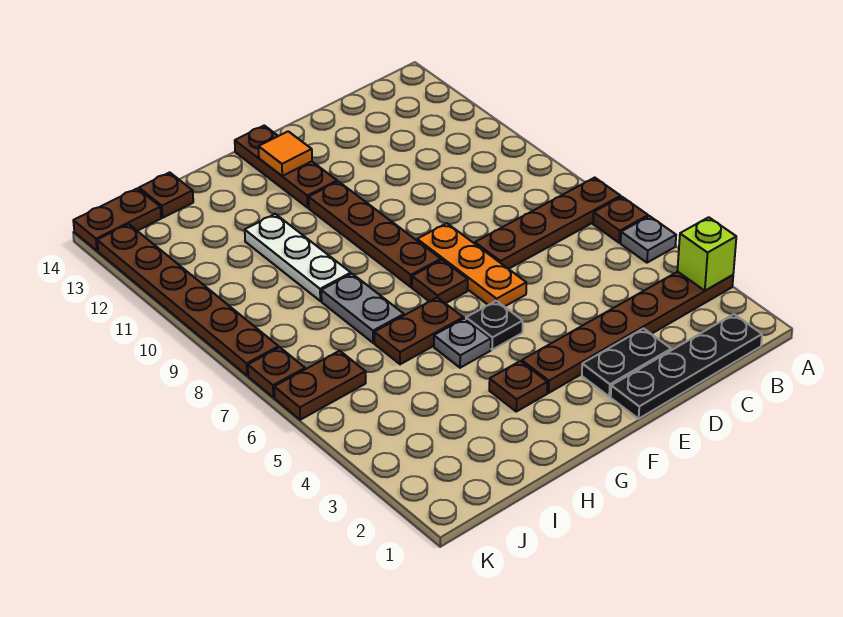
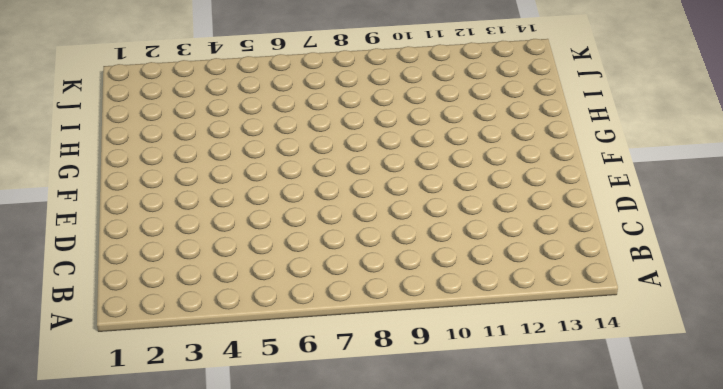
none -> brown 1x6 plate [522,272,733,393]
none -> grey 1x1 plate [621,216,676,263]
none -> brown 1x1 plate [593,197,648,243]

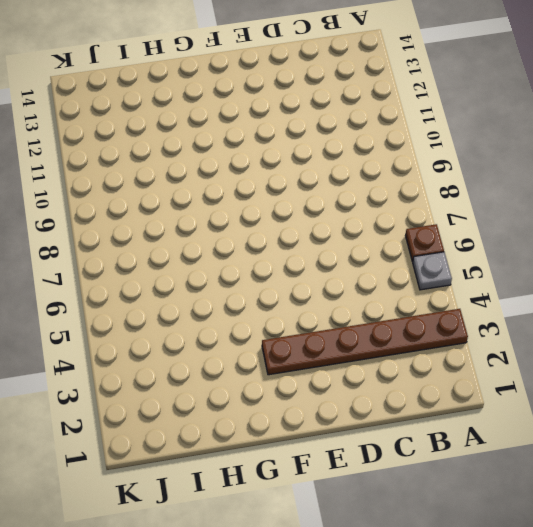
none -> brown 1x4 plate [475,178,621,269]
none -> black 1x4 plate [611,314,762,419]
none -> black 1x2 plate [582,329,671,396]

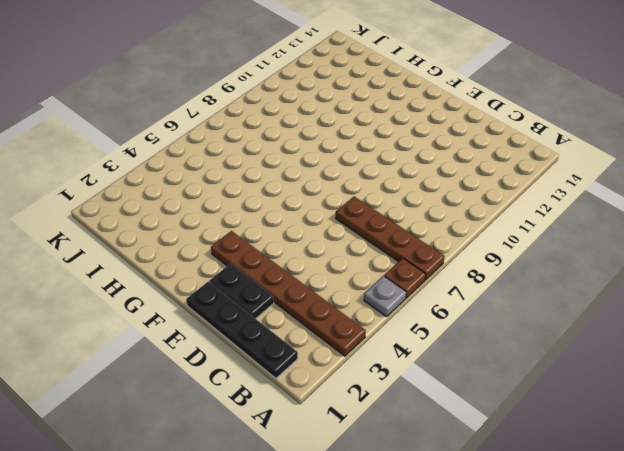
none -> orange 1x3 plate [417,223,526,307]
none -> black 1x1 plate [466,301,523,350]
none -> brown 1x1 plate [412,260,468,304]

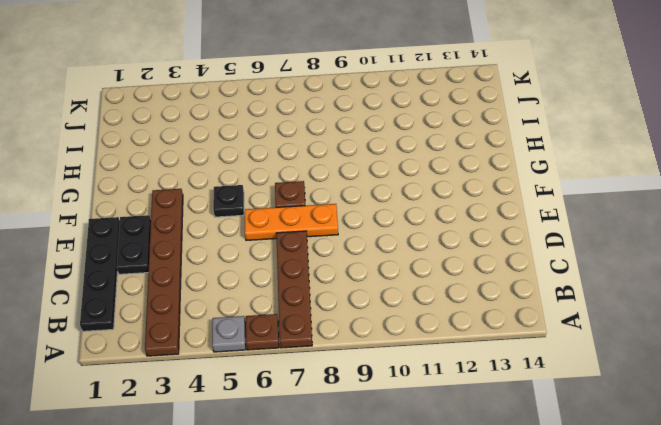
none -> brown 1x4 plate [309,181,441,287]
none -> brown 1x3 plate [235,126,337,208]
none -> brown 1x1 plate [489,361,547,412]

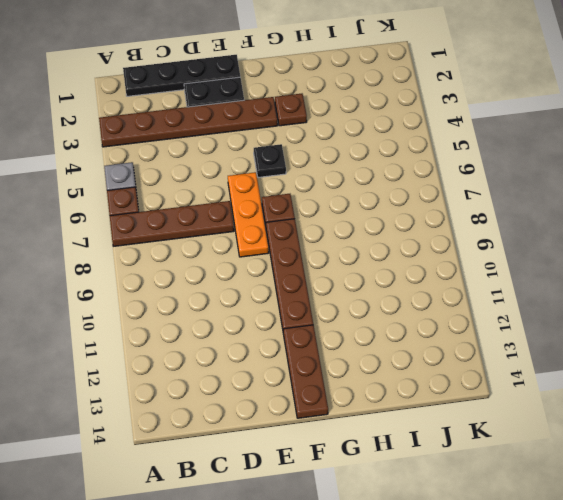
none -> grey 1x1 plate [434,318,491,368]
none -> brown 1x2 plate [374,297,463,364]
none -> grey 1x2 plate [321,274,404,343]

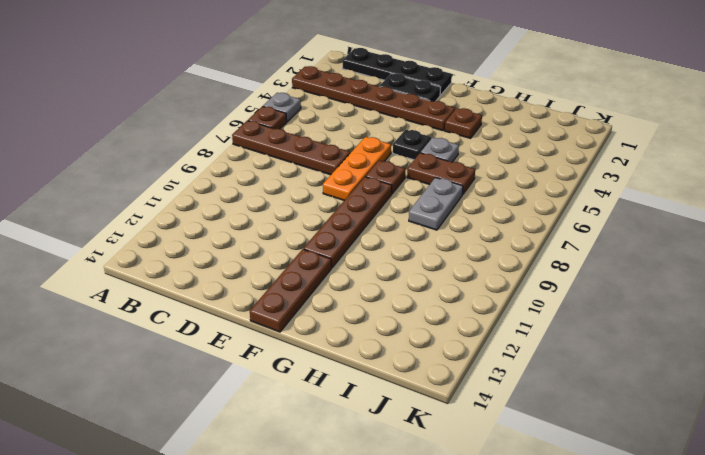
none -> white 1x3 plate [245,214,351,301]
none -> brown 1x1 plate [139,172,193,218]
none -> brown 1x2 plate [274,351,366,420]

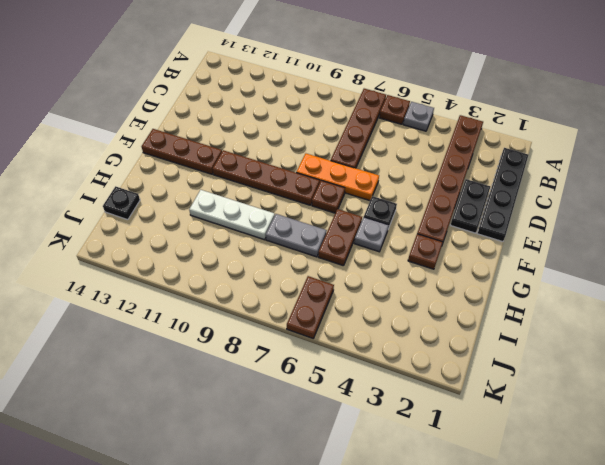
black 1x1 plate [103,186,140,220] -> brown 1x1 plate [139,172,193,218]
none -> brown 1x2 plate [73,188,161,251]
none -> brown 1x1 plate [248,347,305,398]
none -> brown 1x6 plate [97,224,279,376]

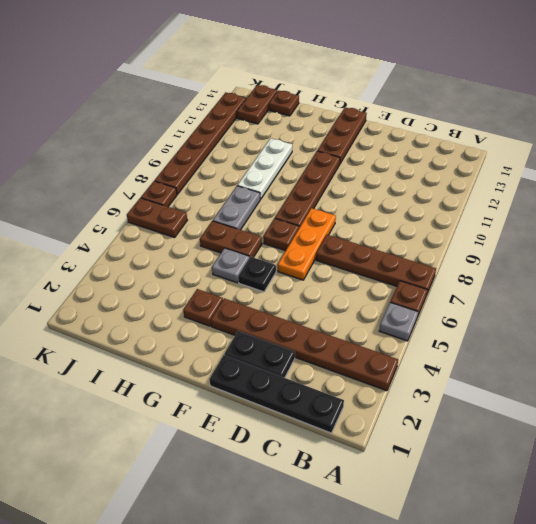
brown 1x2 plate [237,85,277,124] -> brown 1x2 plate turned to [73,188,161,251]
none -> lime 1x1 brick [677,217,736,291]
none -> orange 1x1 tile [258,131,312,176]

